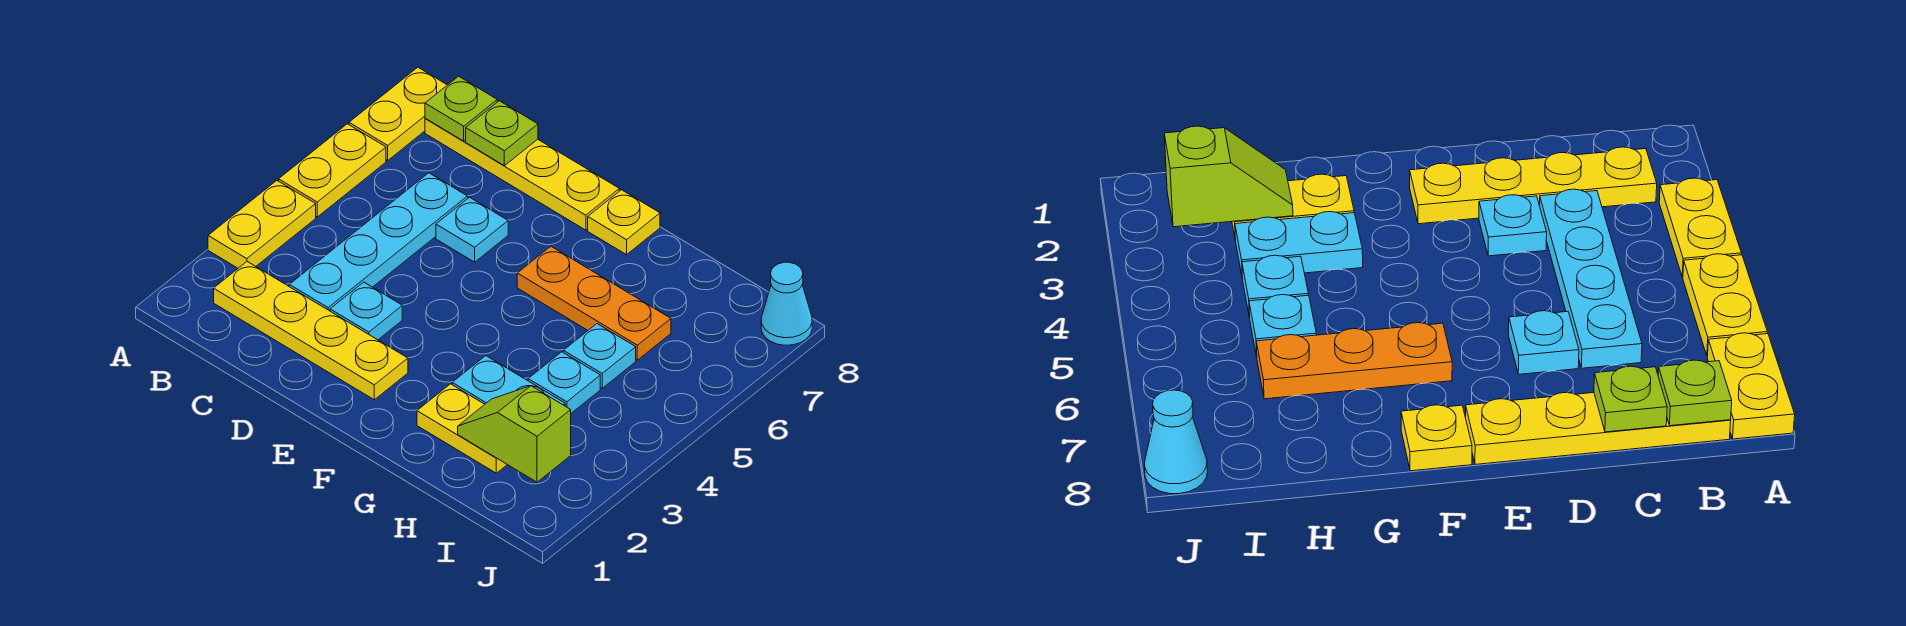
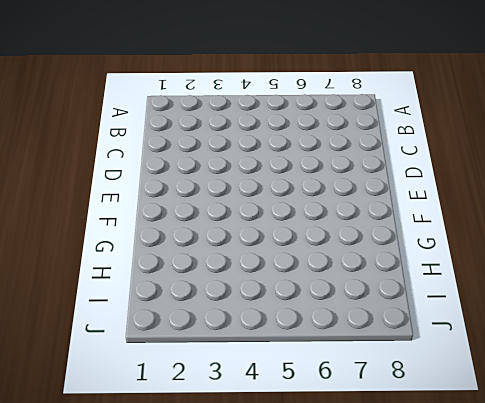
none -> yellow 1x2 plate [208,181,316,268]
none -> yellow 1x2 plate [279,124,386,217]
none -> yellow 1x2 plate [349,67,447,160]

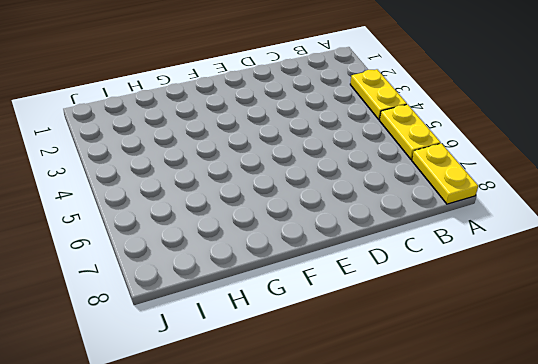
none -> yellow 1x4 plate [214,262,408,400]
none -> yellow 1x4 plate [425,118,619,230]
none -> cyan 1x4 plate [289,173,468,311]

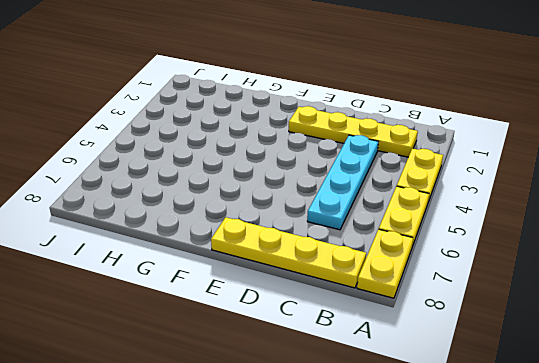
none -> cyan 1x1 plate [330,282,402,340]
none -> cyan 1x1 plate [436,197,508,262]
none -> orange 1x3 plate [517,246,671,360]

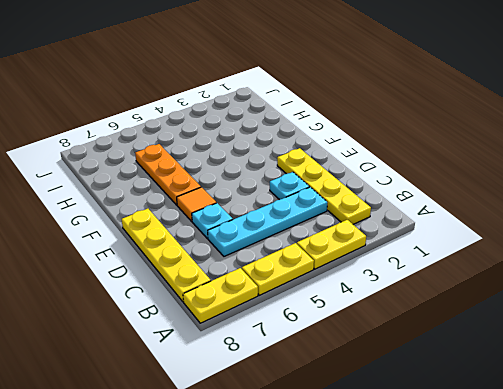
orange 1x1 tile [177,187,216,221] -> none
none -> yellow 1x1 plate [588,190,660,255]
none -> yellow 1x2 plate [417,384,507,473]
none -> cyan 1x2 plate [452,356,565,406]

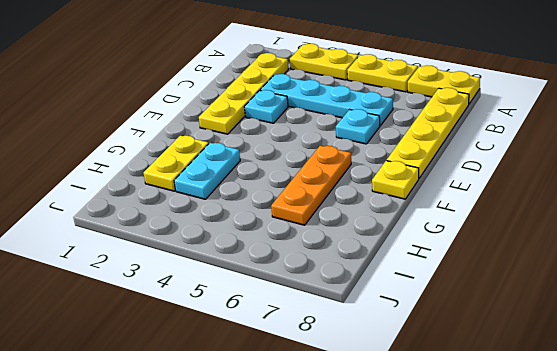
none -> cyan 1x1 plate [528,352,600,413]
none -> cyan 1x1 plate [563,324,636,388]
none -> cyan 1x1 cone [761,262,812,345]

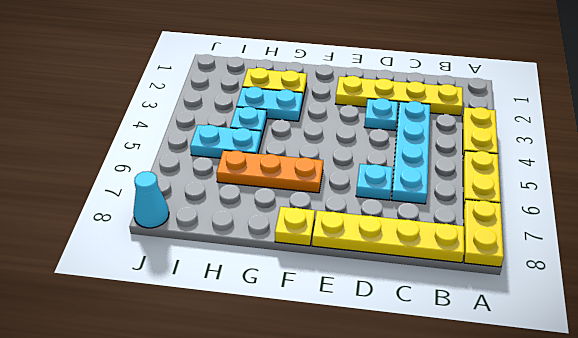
cyan 1x2 plate [190,125,262,158] -> cyan 1x1 plate [563,324,636,388]
none -> lime 1x1 plate [425,76,497,141]
none -> lime 1x1 plate [466,101,538,166]
none -> lime 1x2 slope [458,386,571,482]

